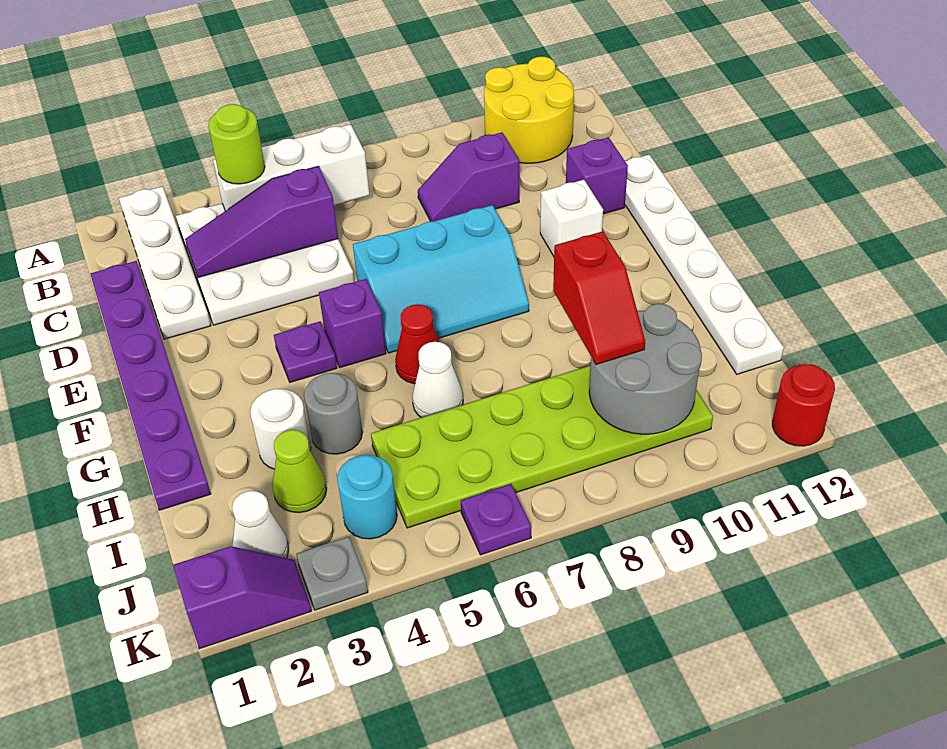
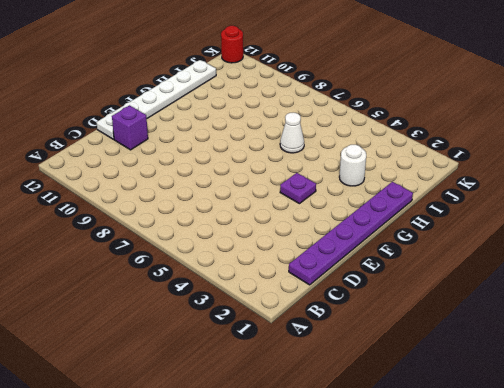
none -> white 1x4 plate [119,186,211,339]
none -> yellow 2x2 round brick [484,56,574,163]
none -> white 3x3 plate [176,204,354,325]

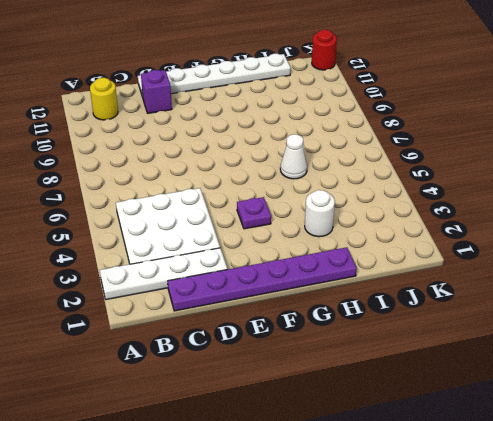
yellow 1x1 round brick [90,78,118,120] -> yellow 2x2 round brick [484,56,574,163]
none -> purple 1x2 slope [418,132,519,222]
none -> cyan 2x3 slope [353,205,529,353]
none -> white 1x1 brick [540,180,603,256]

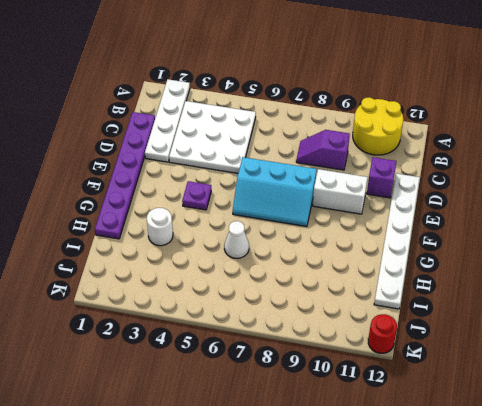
white 1x2 brick [313,169,368,214] -> white 1x1 brick [540,180,603,256]
none -> purple 1x1 brick [319,279,386,368]
none -> red 1x1 cone [395,304,439,384]
none -> grey 1x1 round brick [304,373,362,454]

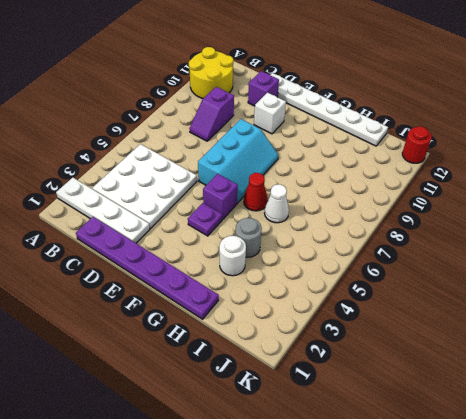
none -> lime 1x1 cone [273,430,327,513]
none -> lime 2x6 plate [371,365,713,528]
none -> white 1x1 cone [232,491,289,558]

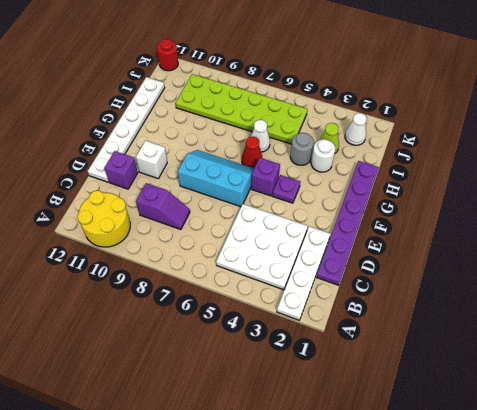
none -> cyan 1x1 round brick [337,455,397,539]
none -> purple 1x2 slope [173,546,312,649]
none -> grey 1x1 plate [296,537,368,610]

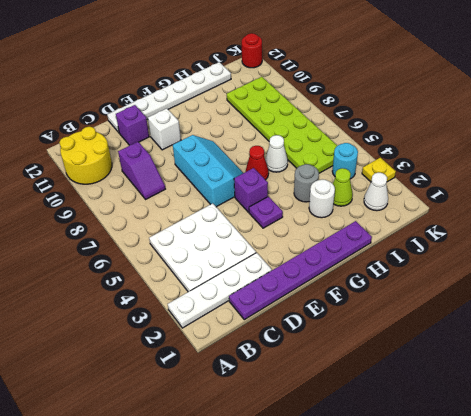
yellow 1x1 plate [362,158,396,182] -> grey 1x1 plate [296,537,368,610]
none -> purple 1x2 slope [173,546,312,649]
none -> purple 1x1 plate [461,484,531,555]
none -> white 1x3 brick [213,124,369,211]

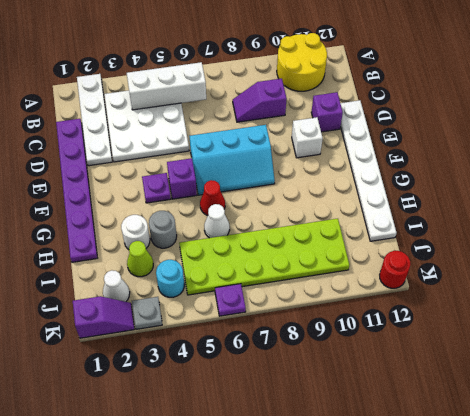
none -> purple 1x3 slope [185,166,338,278]
none -> grey 2x2 round brick [589,304,702,434]
none -> lime 1x1 round brick [209,104,265,184]

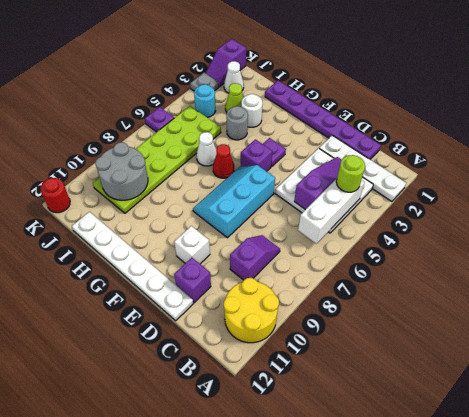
none -> red 1x2 slope [553,231,645,365]

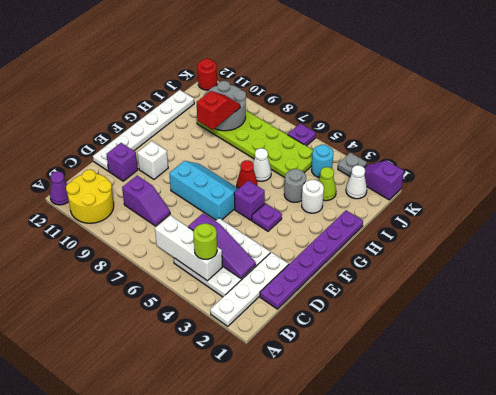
purple 1x1 cone [50,171,69,205] -> none

